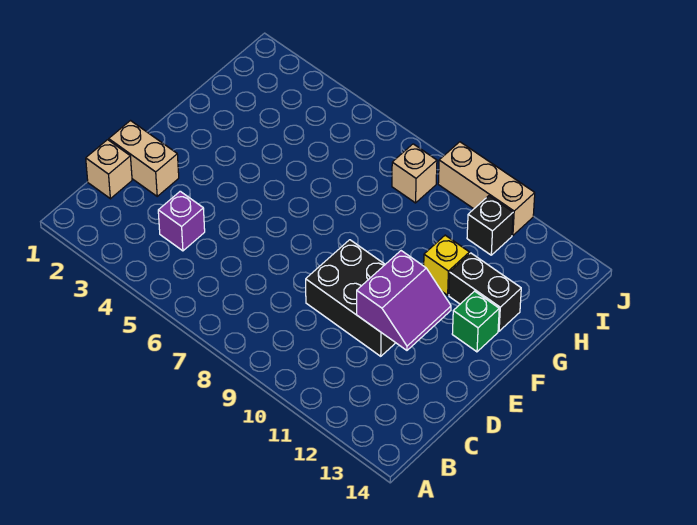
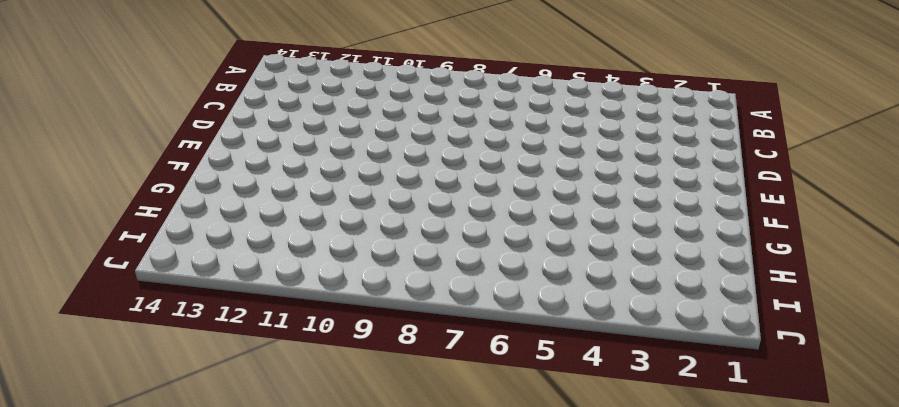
none -> tan 1x1 brick [86,140,132,199]
none -> purple 1x1 brick [158,191,205,251]

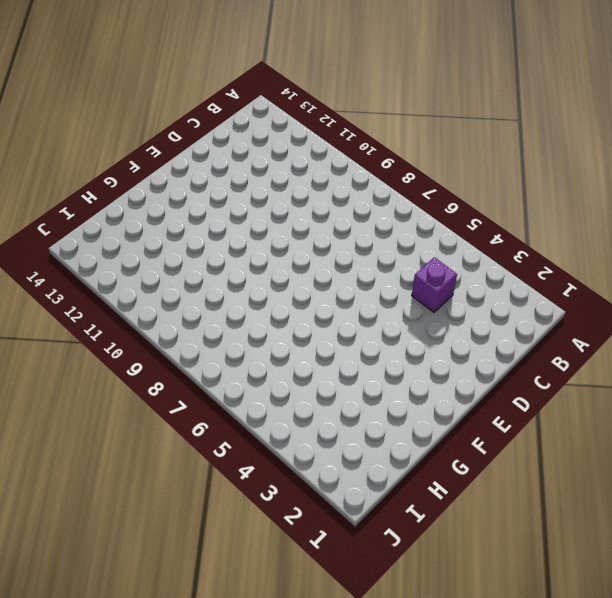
none -> tan 1x1 brick [86,140,132,199]
none -> tan 1x2 brick [109,121,179,196]

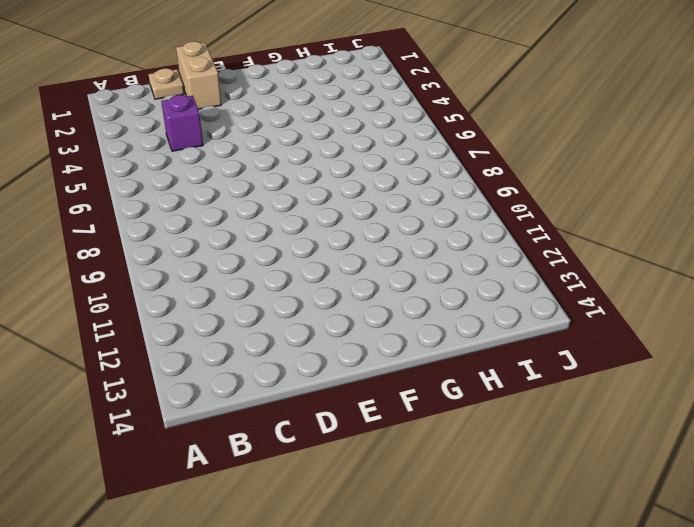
tan 1x1 plate [148,68,184,99] -> tan 1x1 brick [86,140,132,199]
none -> black 2x3 brick [306,240,395,356]
none -> green 1x1 brick [452,291,499,352]

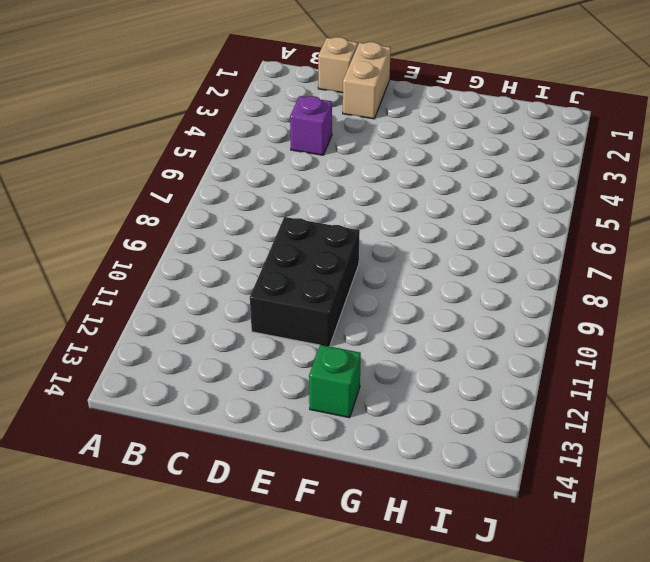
none -> yellow 1x1 brick [424,235,469,295]
none -> black 1x2 brick [449,253,521,331]

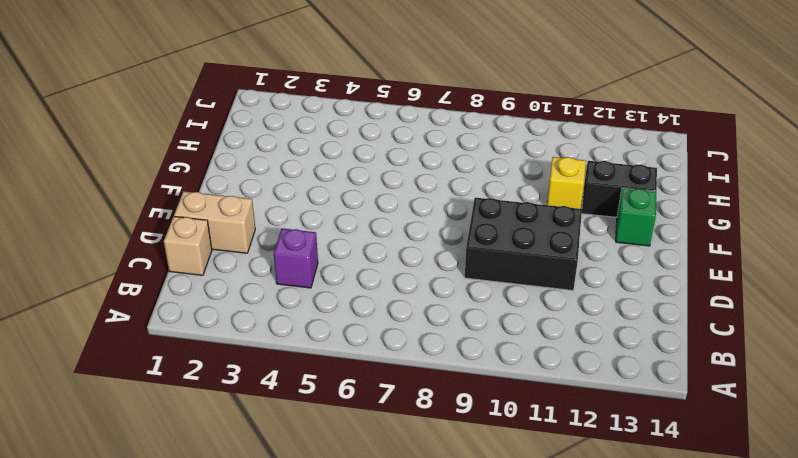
none -> tan 1x1 brick [392,144,437,203]
none -> black 1x1 brick [467,196,513,255]

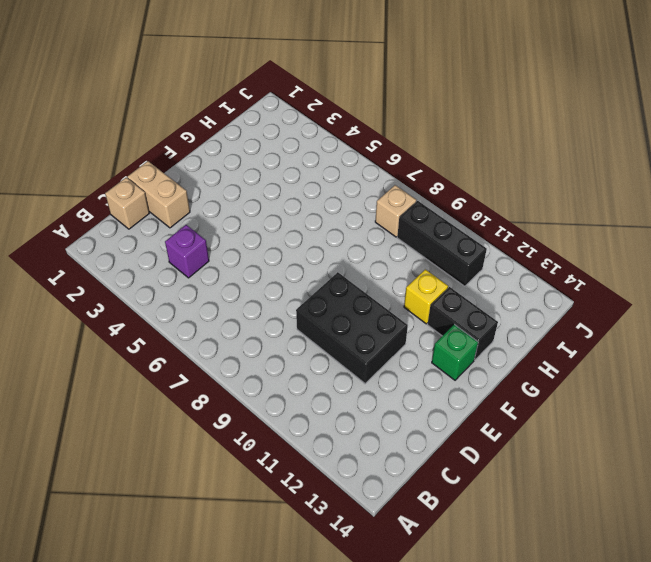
black 1x3 brick [397,201,487,286] -> black 1x1 brick [467,196,513,255]
none -> tan 1x3 brick [438,142,535,235]
none -> purple 2x2 slope [357,251,451,350]

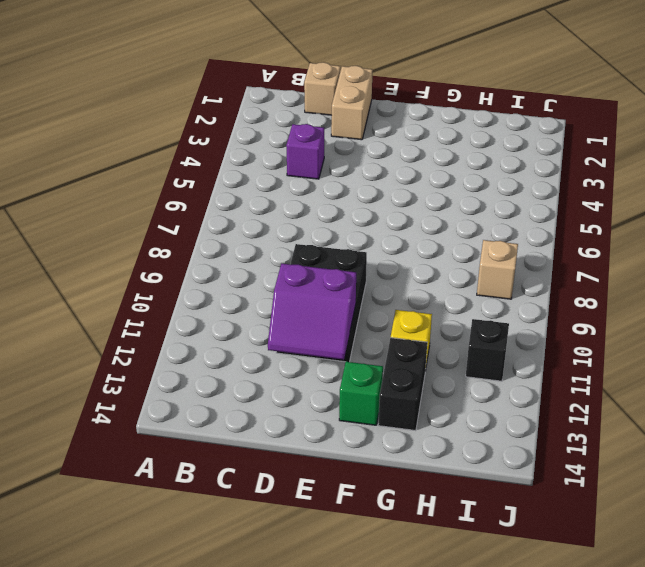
none -> tan 1x3 brick [438,142,535,235]

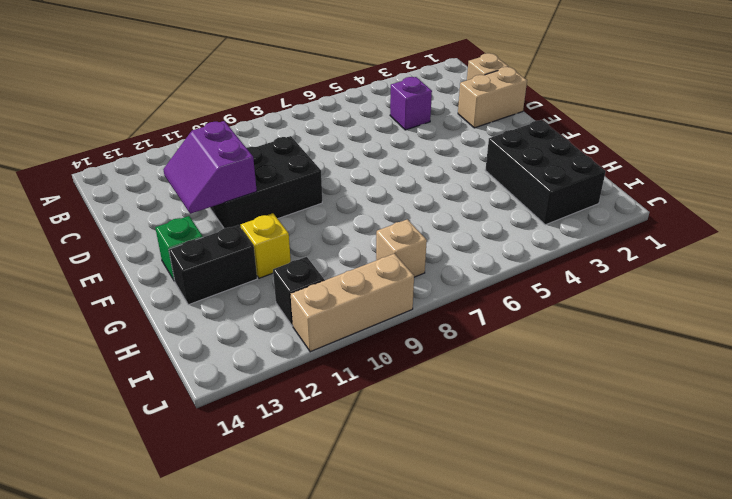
black 2x3 brick [485,120,606,225] -> none

